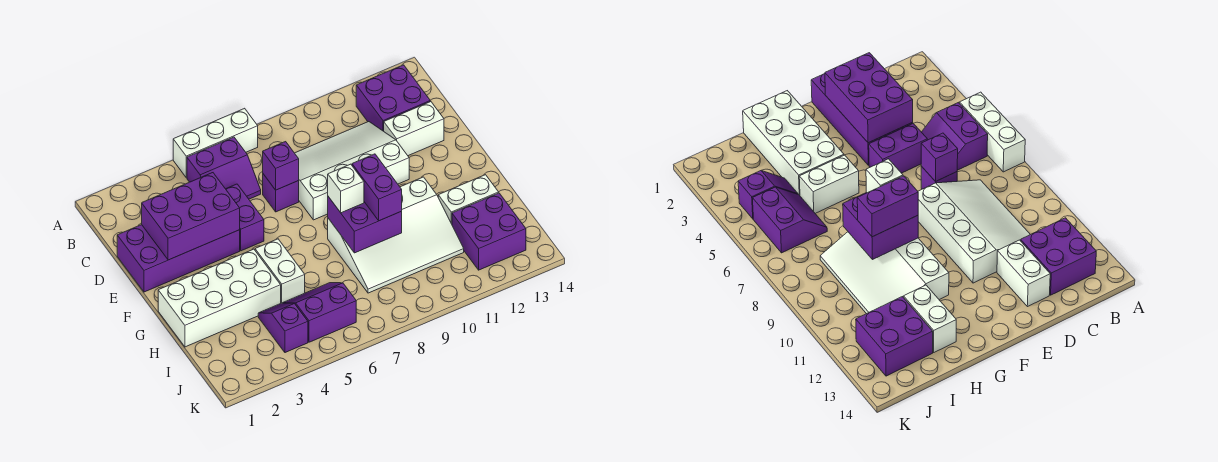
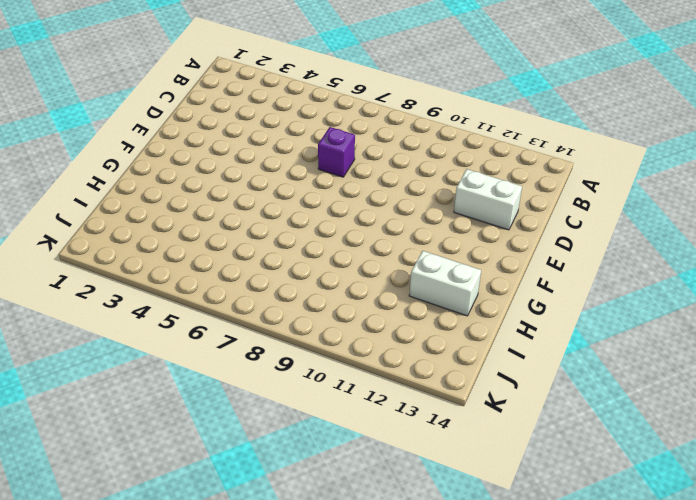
none -> white 1x3 brick [173,108,258,178]
none -> purple 2x2 slope [187,137,261,199]
none -> purple 2x2 brick [356,65,430,131]

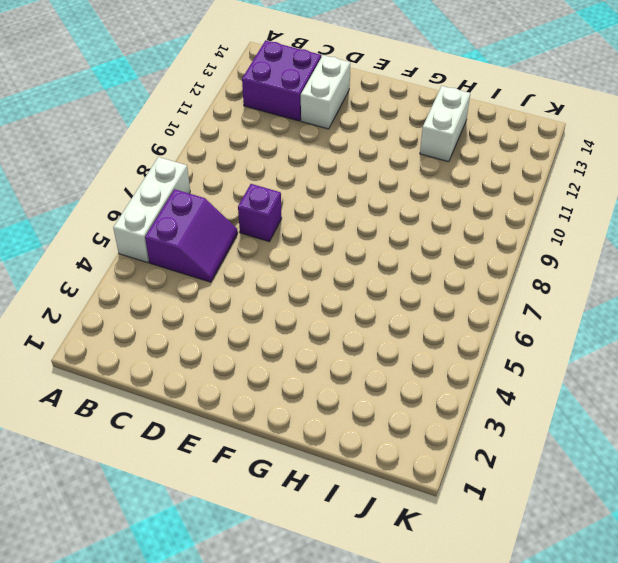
none -> white 3x4 slope [295,122,409,220]
none -> purple 2x4 brick [117,225,240,292]
none -> purple 1x2 brick [226,184,264,251]

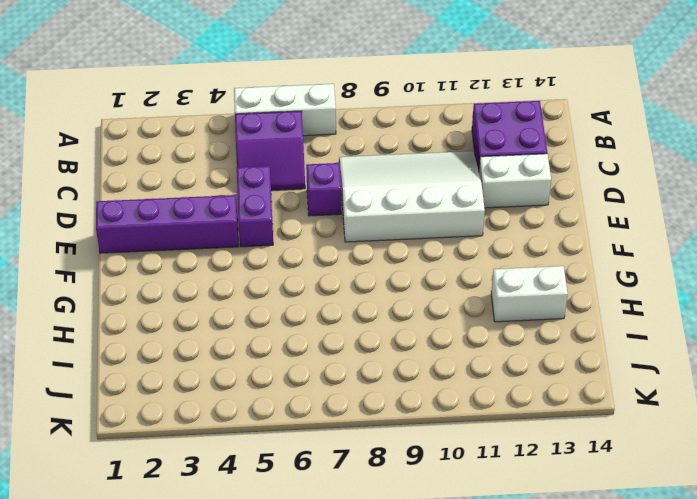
purple 1x4 brick [96,195,238,253] -> purple 2x4 brick [117,225,240,292]
none -> white 2x4 brick [158,249,281,347]
none -> white 1x2 brick [255,239,305,303]
none -> white 3x4 slope [328,177,464,293]

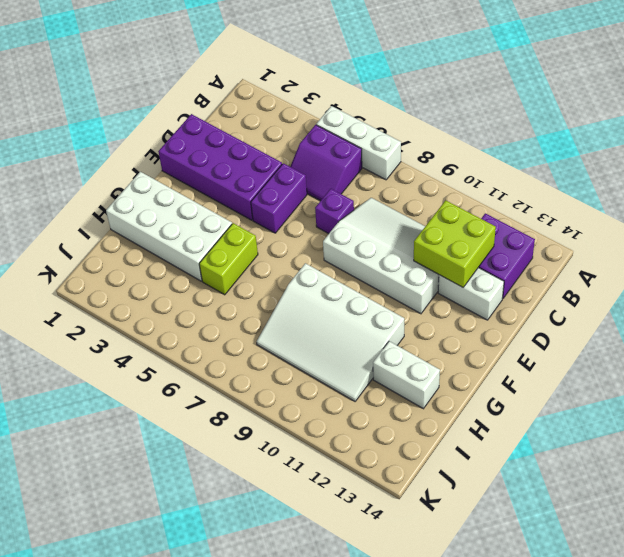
lime 2x2 brick [414,200,496,287] -> none
lime 1x2 brick [199,223,258,295] -> white 1x2 brick [255,239,305,303]
none -> purple 1x2 slope [258,303,308,353]
none -> purple 2x2 slope [283,283,356,342]
none -> purple 2x2 brick [452,193,526,270]

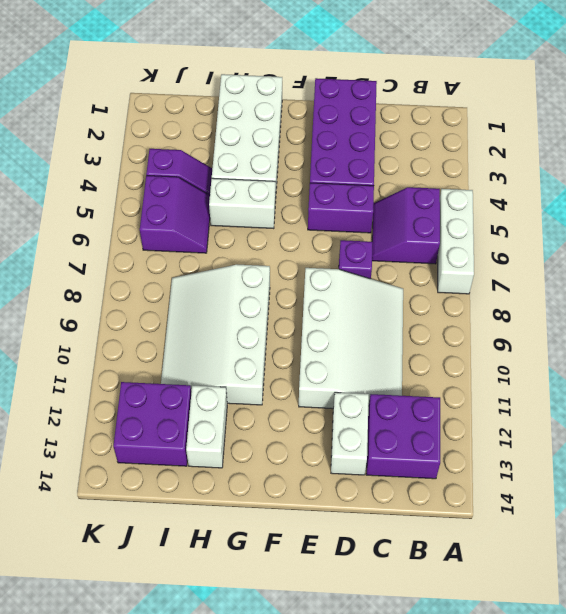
none -> purple 2x3 brick [142,173,240,260]
none -> purple 1x1 brick [263,142,299,190]
none -> purple 2x2 brick [328,197,402,253]

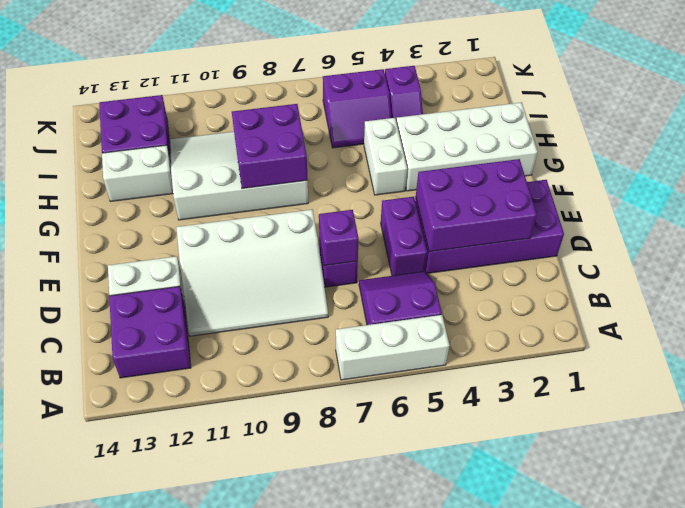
none -> white 1x1 brick [328,164,364,213]
none -> purple 1x2 brick [352,154,402,221]

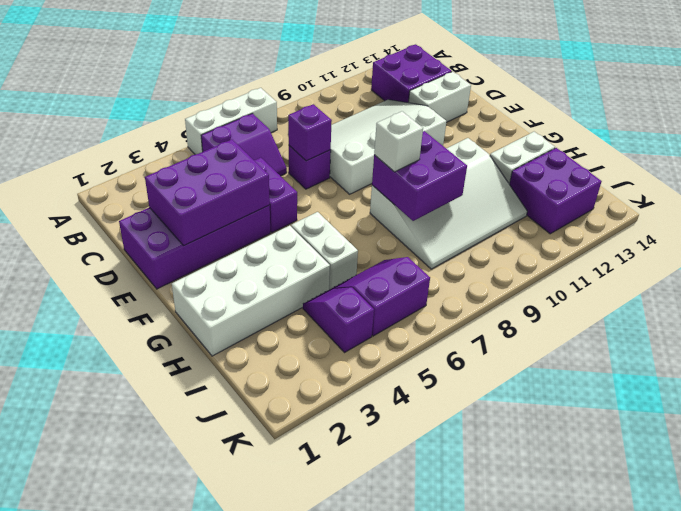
none -> purple 1x2 brick [352,154,402,221]

